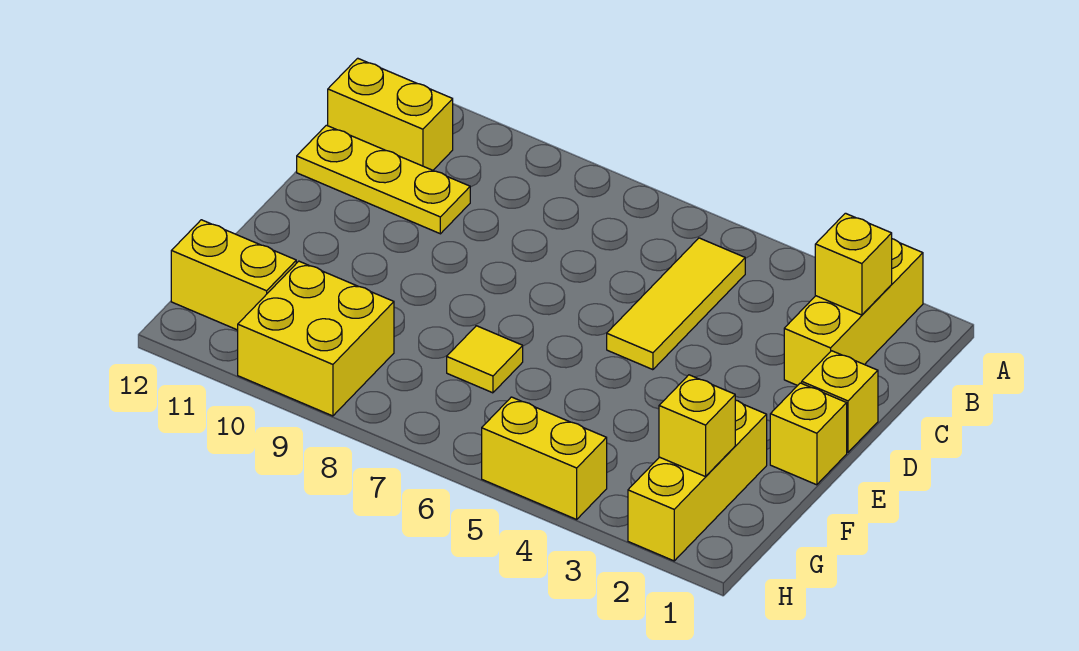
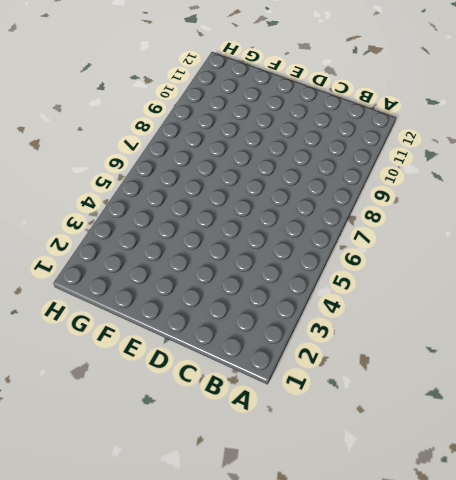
none -> yellow 1x3 brick [784,239,923,386]
none -> yellow 1x3 tile [607,238,745,370]
none -> yellow 1x2 brick [328,58,453,170]

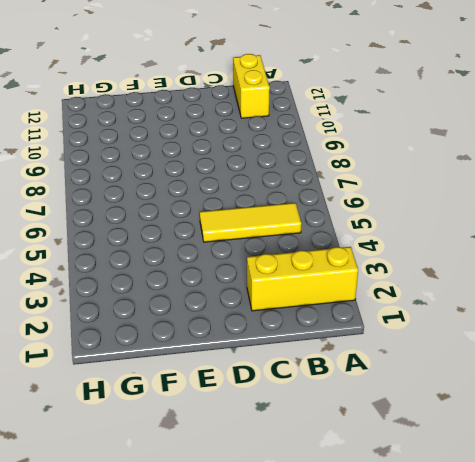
none -> yellow 1x3 plate [297,125,470,234]
none -> yellow 1x1 brick [802,351,878,452]
none -> yellow 1x1 brick [770,383,847,485]

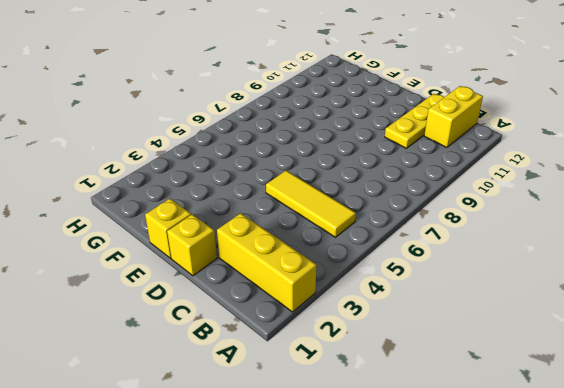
none -> yellow 1x3 brick [628,400,767,561]
none -> yellow 1x1 tile [447,326,523,393]
none -> yellow 2x2 brick [238,261,394,416]

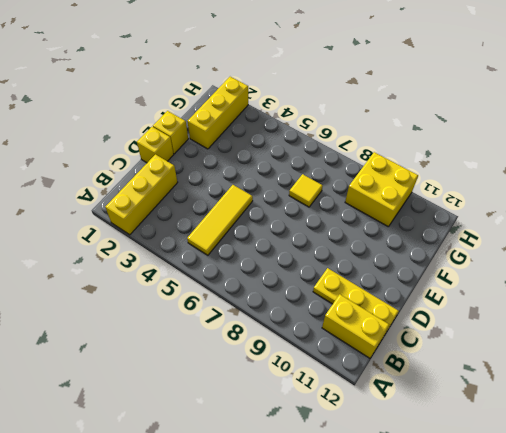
none -> yellow 1x2 brick [171,220,296,330]
none -> yellow 1x2 brick [482,397,607,519]
none -> yellow 1x1 brick [815,213,892,315]

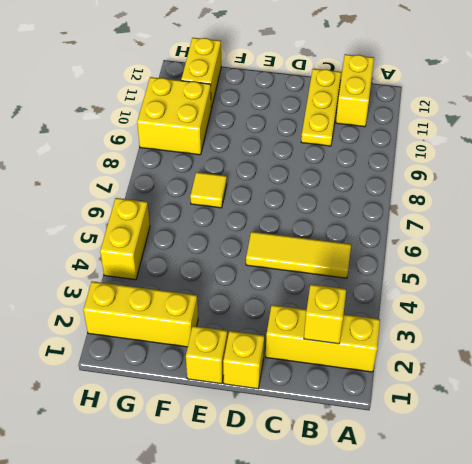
none -> yellow 1x1 brick [659,375,735,477]

